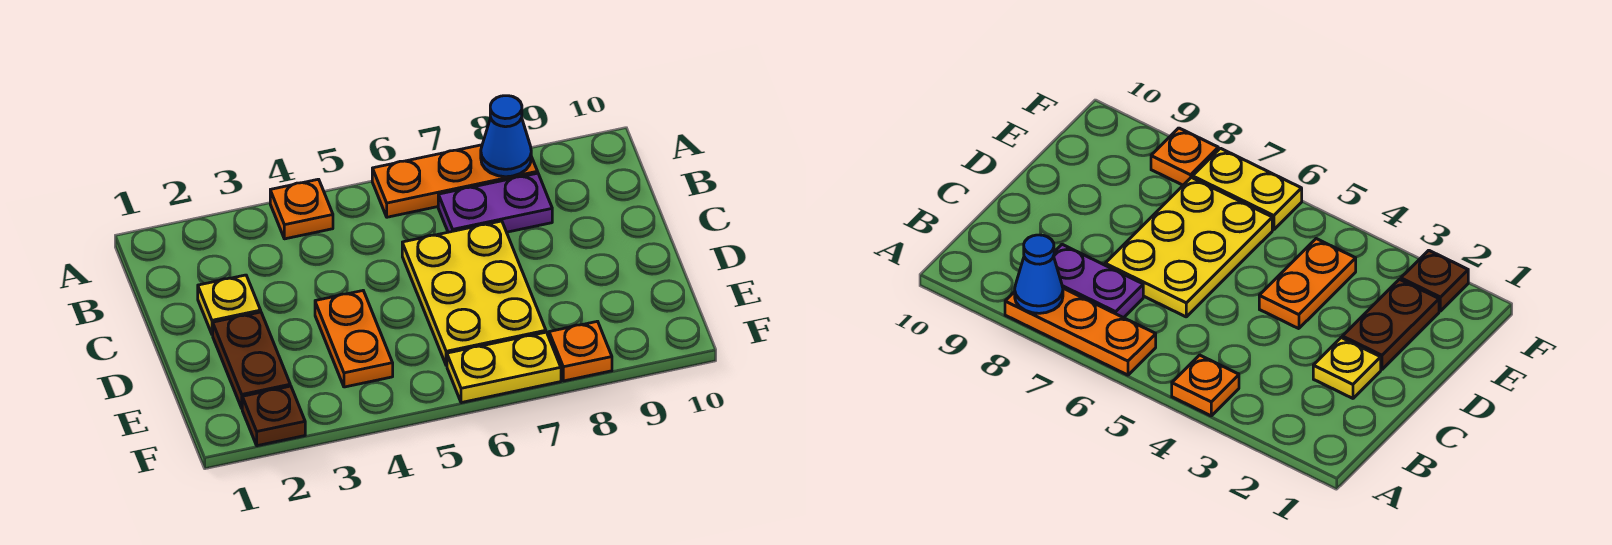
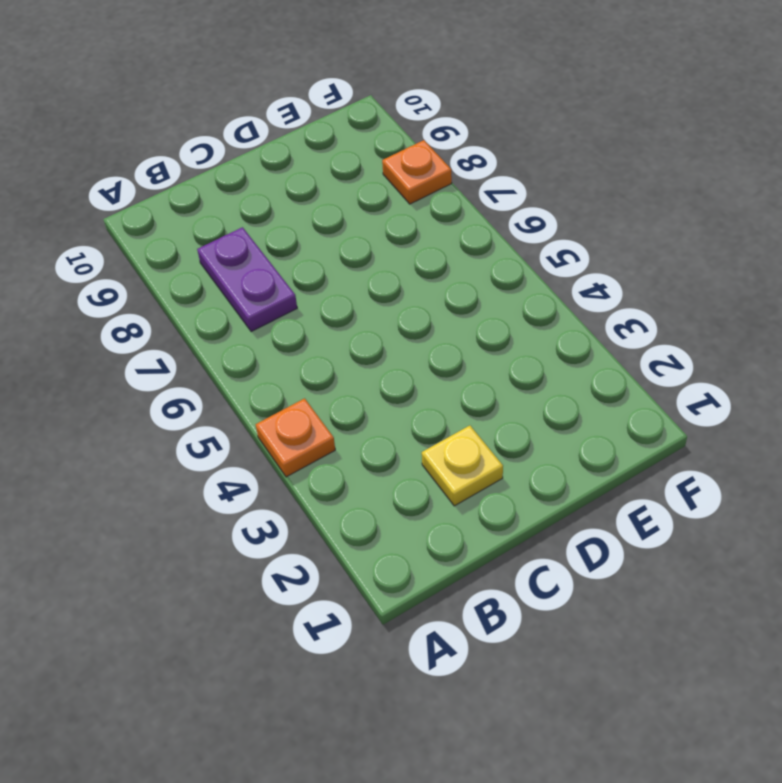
none -> orange 1x3 plate [372,145,538,217]
none -> yellow 2x3 plate [402,221,546,366]

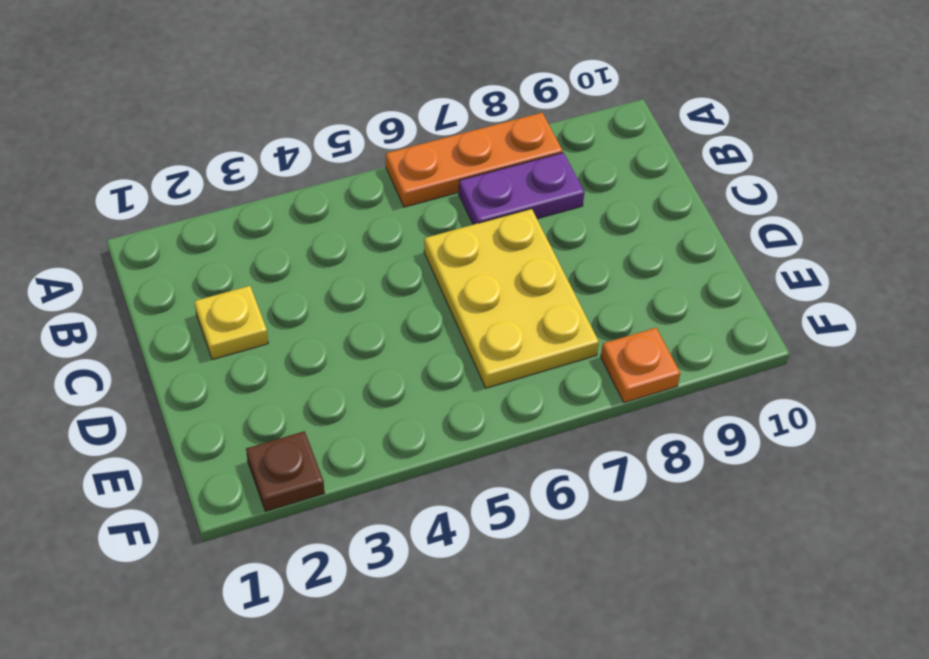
none -> orange 1x1 plate [270,179,333,239]
none -> brown 1x2 plate [213,312,290,408]

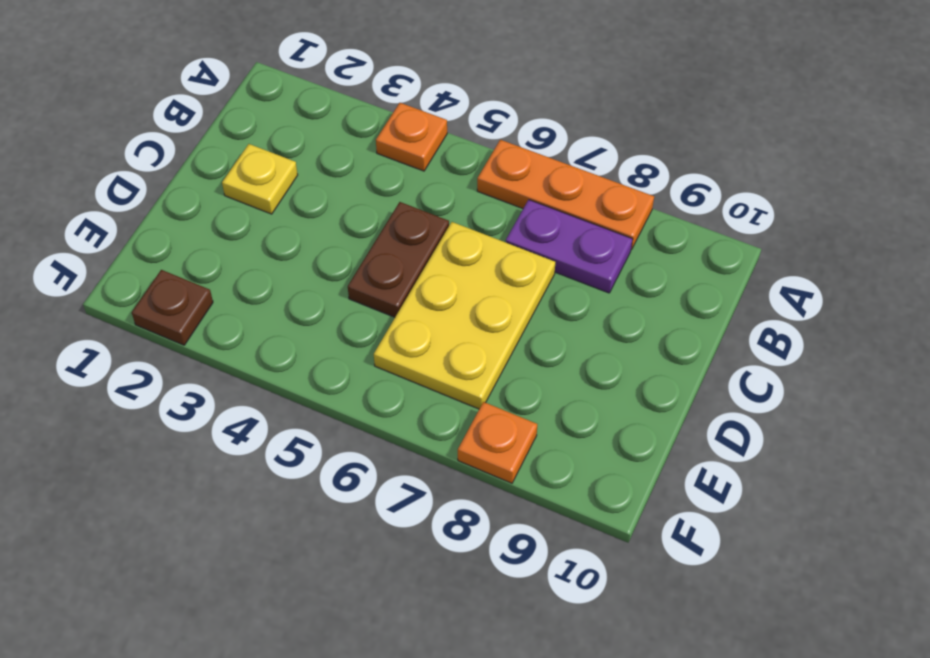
brown 1x2 plate [348,202,449,317] -> brown 1x2 plate moved to [213,312,290,408]
none -> orange 1x2 plate [315,291,393,387]
none -> yellow 1x2 plate [447,332,561,403]

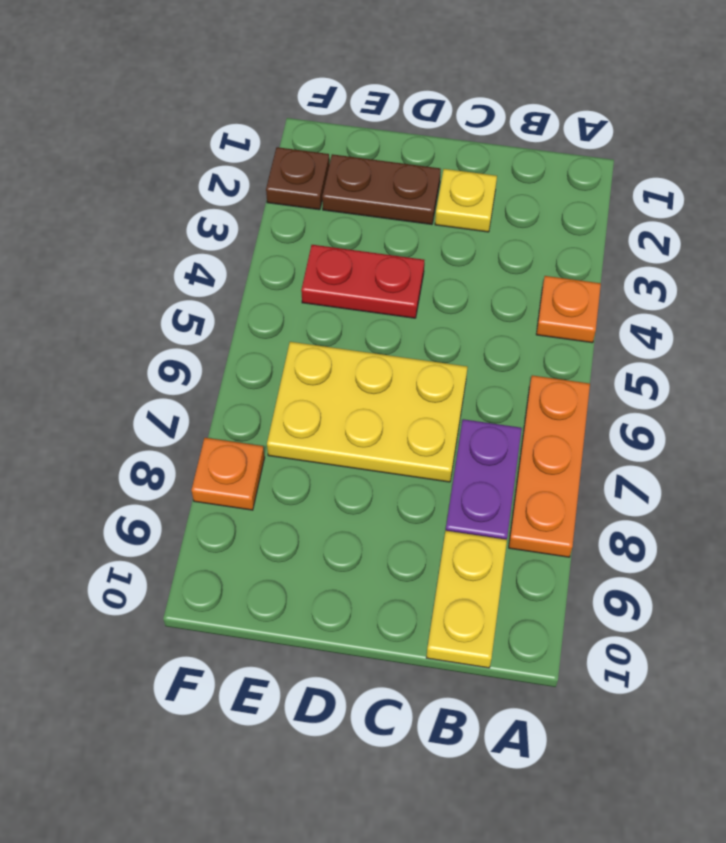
yellow 1x2 plate [426,531,507,668] -> yellow 1x2 plate moved to [447,332,561,403]
red 1x2 plate [301,245,424,318] -> orange 1x2 plate [315,291,393,387]
none -> blue 1x1 cone [481,96,531,177]

